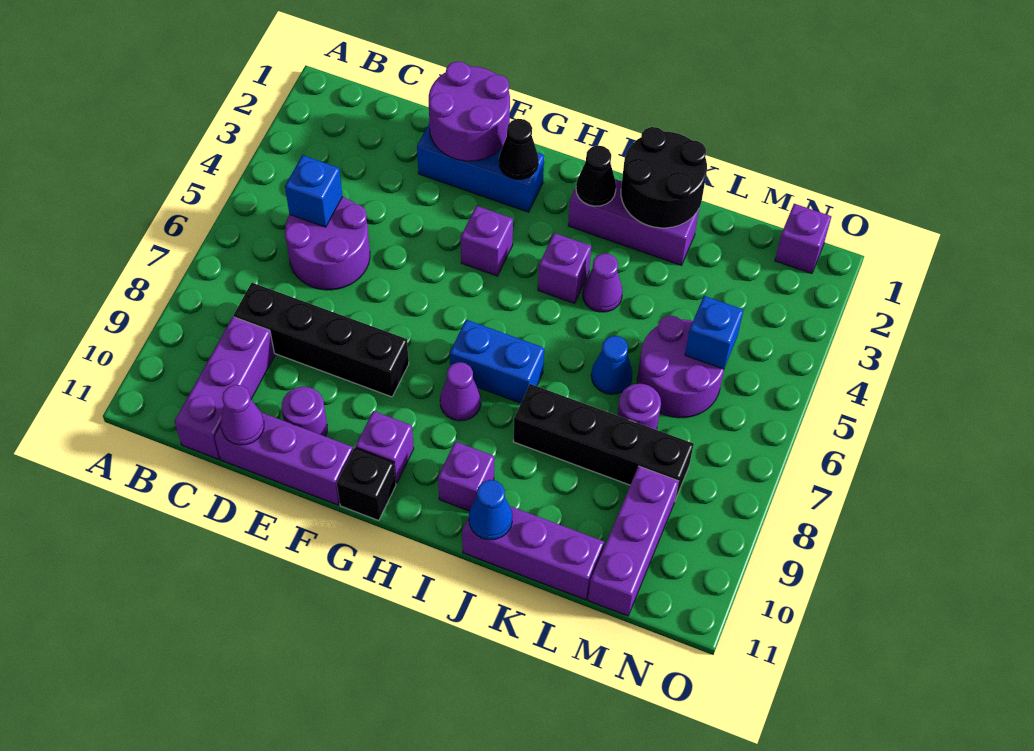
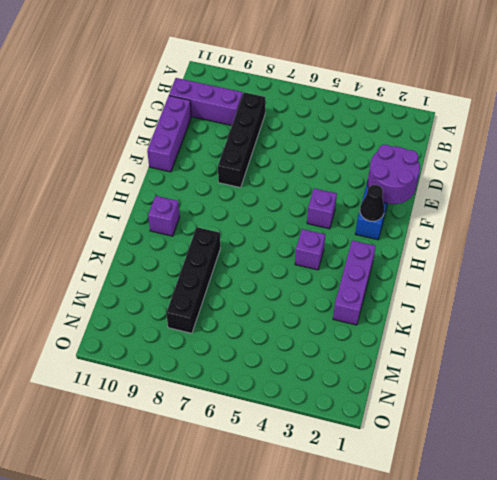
none -> purple 2x2 round brick [285,197,370,290]
none -> purple 1x1 round brick [282,387,327,436]
none -> purple 1x1 brick [356,411,414,483]
none -> black 1x1 brick [337,448,396,520]

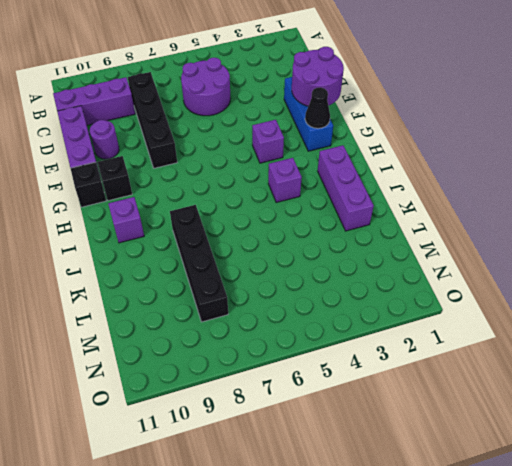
black 1x1 brick [98,156,132,201] -> purple 1x1 brick [356,411,414,483]
none -> blue 1x2 brick [450,320,544,403]
none -> purple 1x1 cone [440,362,481,421]
none -> purple 1x1 cone [583,253,623,312]
none -> purple 1x3 brick [462,506,604,600]

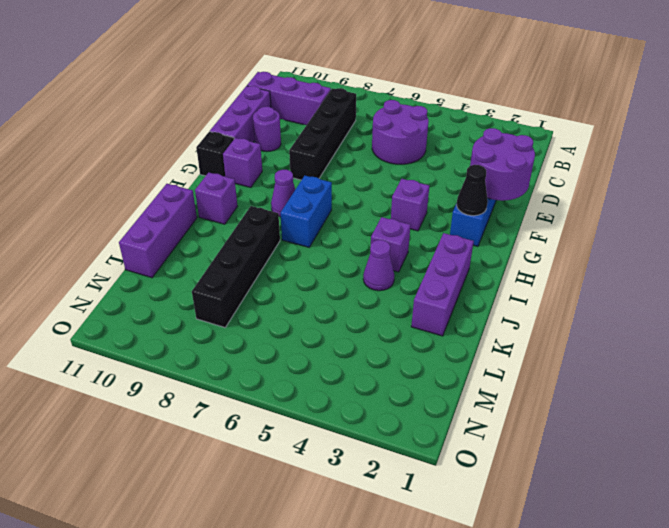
none -> blue 1x1 cone [591,336,632,394]
none -> purple 2x2 round brick [637,316,724,418]
none -> purple 1x1 round brick [617,384,661,430]
none -> purple 1x3 brick [588,466,679,616]

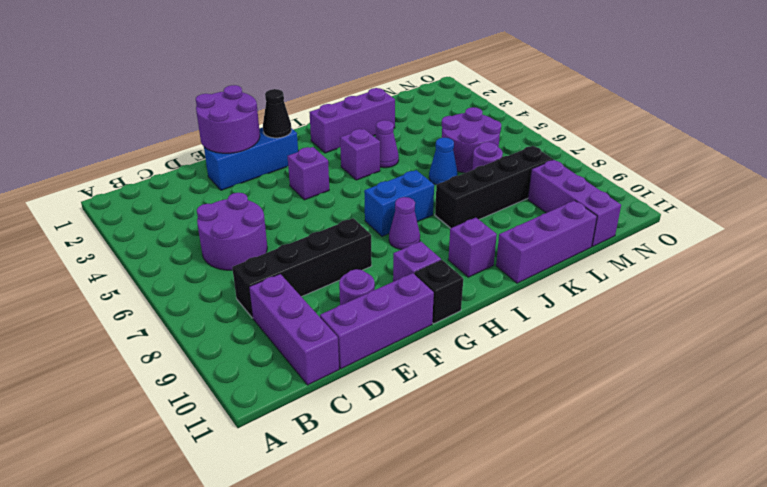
none -> purple 1x1 brick [775,204,832,274]
none -> blue 1x1 brick [285,155,343,227]
none -> purple 1x1 cone [221,385,264,445]
none -> black 1x1 cone [576,146,616,206]

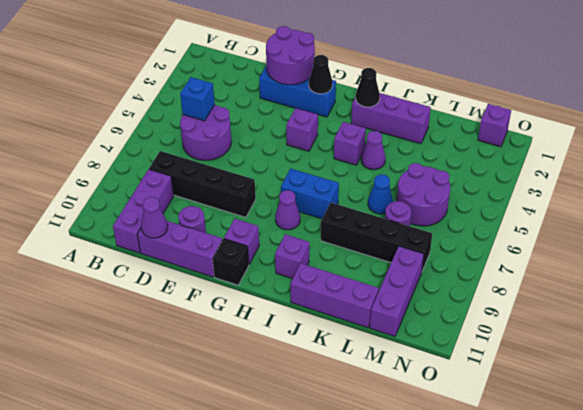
none -> black 2x2 round brick [621,127,707,228]
none -> blue 1x1 cone [469,480,512,540]
none -> blue 1x1 brick [685,296,743,369]

